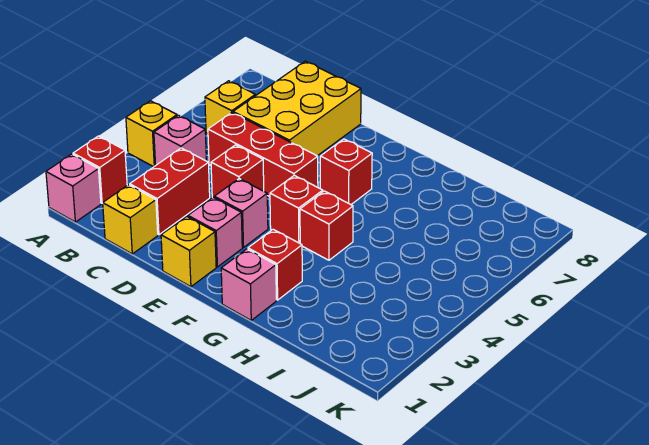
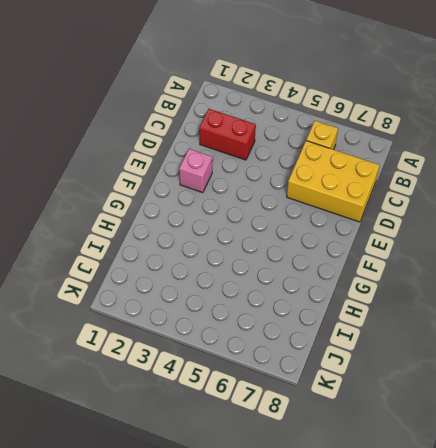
none -> pink 1x1 brick [46,154,101,222]
none -> red 1x1 brick [73,136,127,203]
none -> yellow 1x1 brick [126,101,177,167]

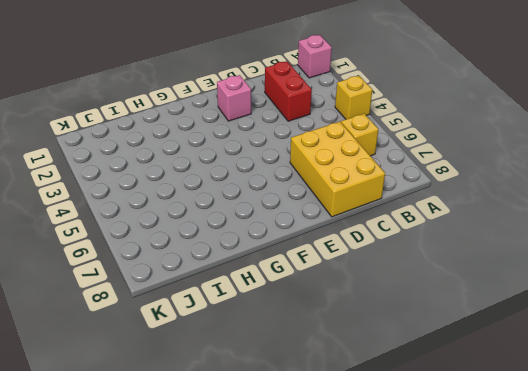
none -> red 1x1 brick [73,136,127,203]
none -> pink 1x1 brick [154,115,206,165]
none -> yellow 1x1 brick [103,185,158,254]

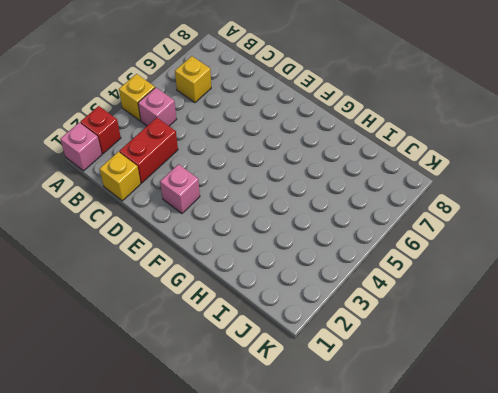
none -> red 1x3 brick [208,113,318,197]
none -> yellow 2x3 brick [233,61,361,156]
none -> red 1x1 brick [211,145,264,198]

